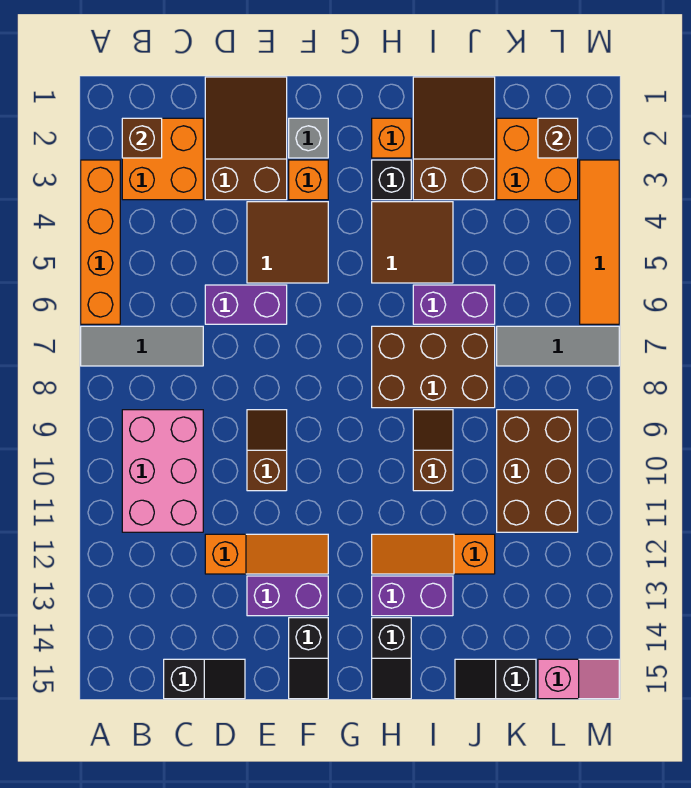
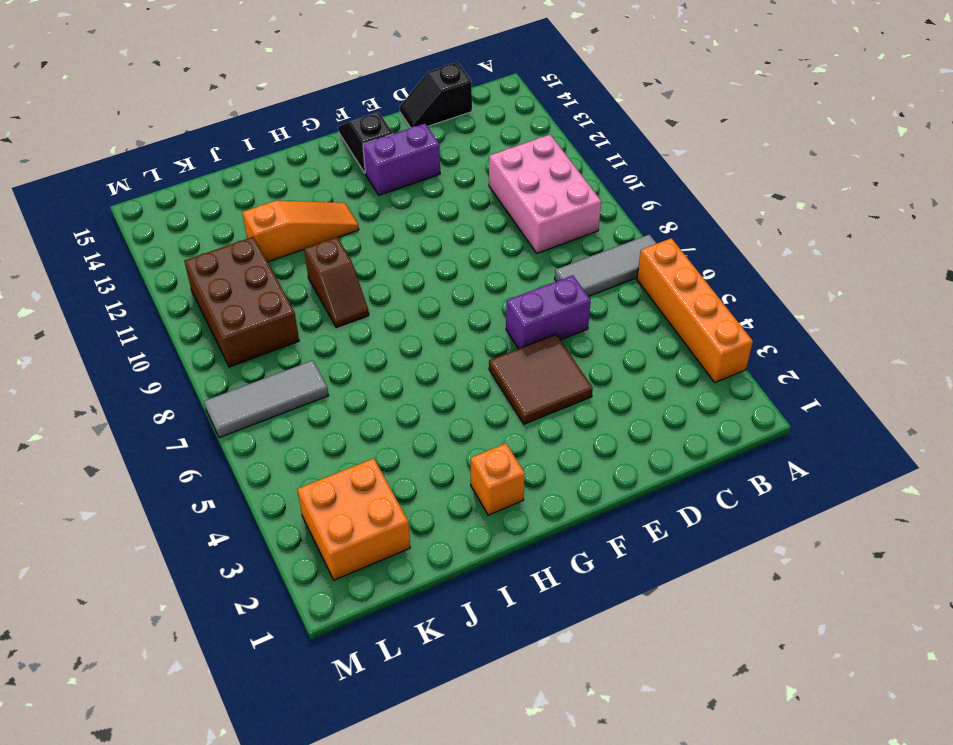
none -> orange 2x2 brick [122,118,203,200]
none -> brown 2x3 slope [205,77,287,200]
none -> orange 1x3 slope [205,534,328,574]
none -> brown 1x2 slope [247,410,287,491]

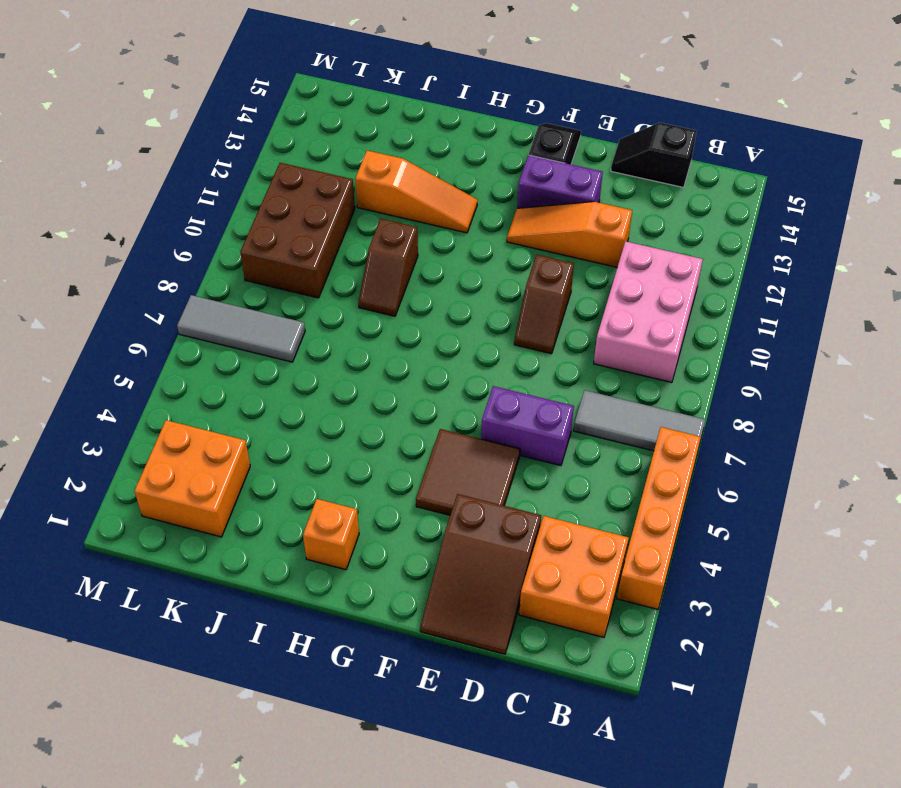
none -> grey 1x1 brick [289,118,328,158]
none -> orange 1x1 brick [289,160,328,200]
none -> black 1x1 brick [372,160,411,200]
none -> brown 2x2 tile [372,202,453,283]

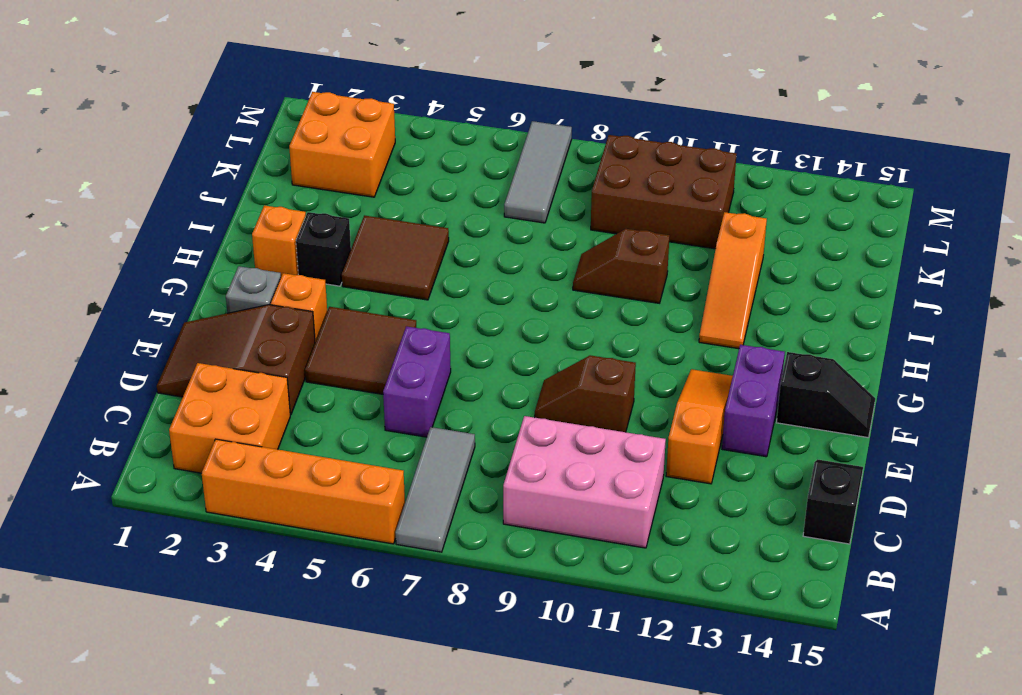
none -> brown 2x3 brick [372,326,495,408]
none -> purple 1x2 brick [372,576,453,616]
none -> black 1x2 slope [372,618,411,699]
none -> brown 2x3 slope [413,77,495,200]

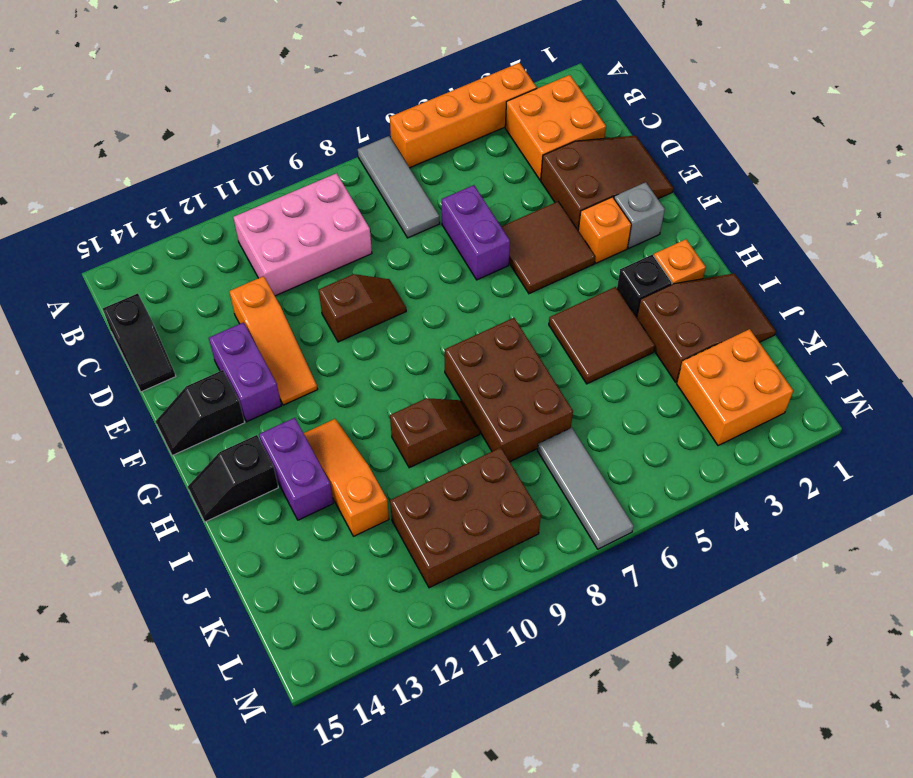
none -> purple 1x2 brick [413,285,495,324]
none -> black 1x2 slope [455,659,536,699]
none -> pink 1x2 slope [538,659,619,699]
none -> orange 1x4 tile [580,160,619,324]

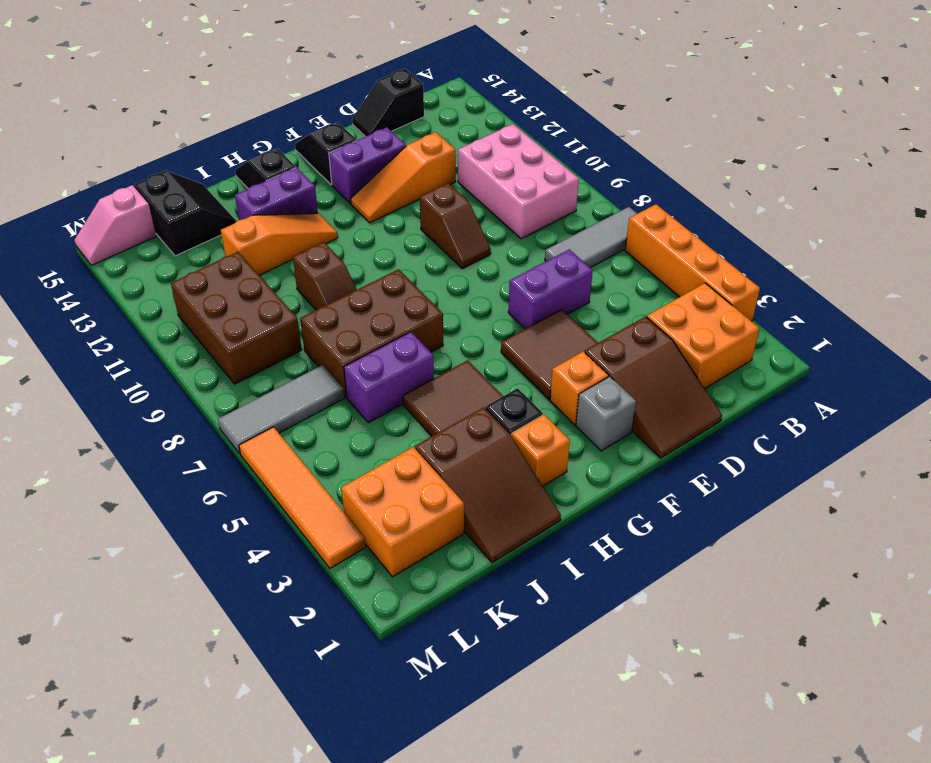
black 2x2 slope [134,171,237,256] -> black 1x2 slope [455,659,536,699]
none -> brown 1x1 brick [122,118,162,158]
none -> brown 1x1 brick [538,118,578,158]

